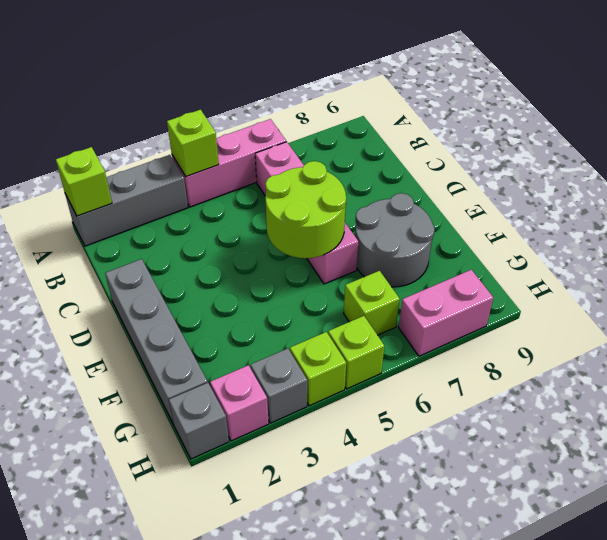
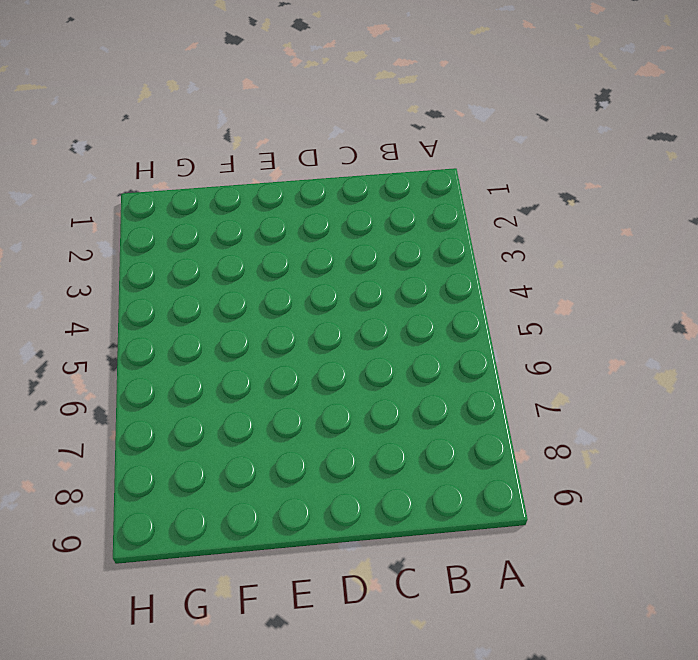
none -> grey 1x3 brick [65,155,188,246]
none -> pink 1x3 brick [172,119,286,207]
none -> pink 1x4 brick [255,142,358,284]

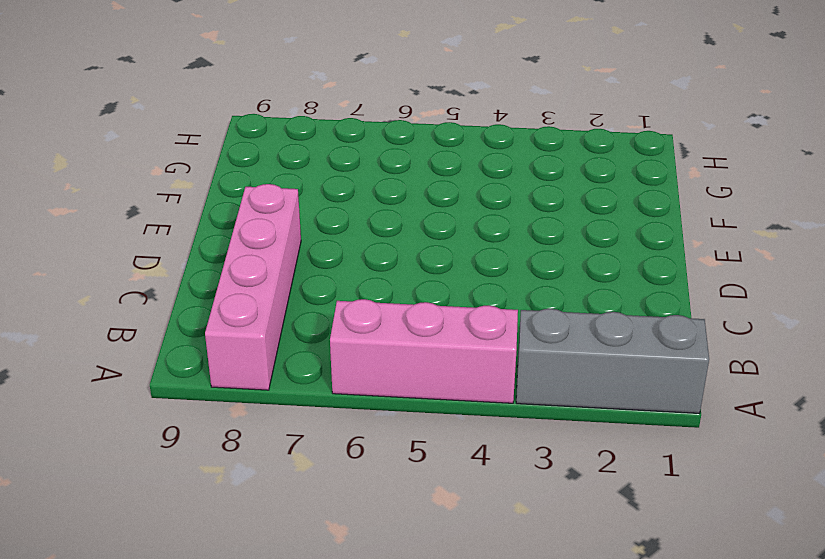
pink 1x4 brick [205,184,301,390] -> pink 1x4 brick moved to [255,142,358,284]
none -> grey 1x4 brick [105,259,208,424]
none -> grey 2x2 round brick [355,193,435,287]
none -> lime 1x1 brick [344,271,400,335]

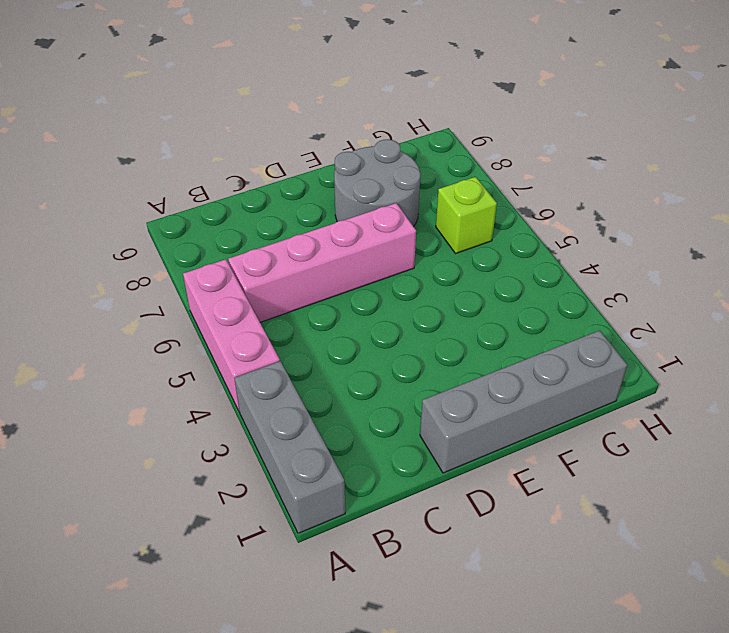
none -> grey 1x1 brick [169,383,229,459]
none -> pink 1x1 brick [210,365,269,441]
none -> grey 1x1 brick [251,348,307,423]

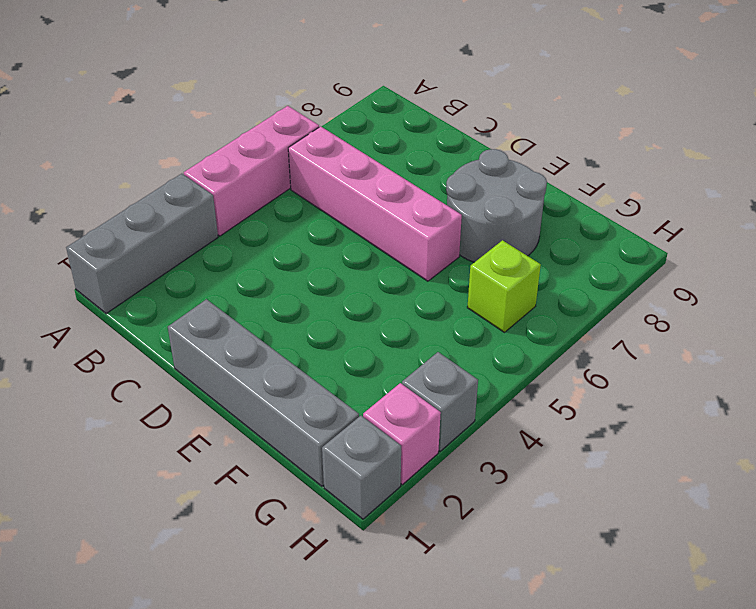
none -> lime 1x1 brick [290,332,346,406]
none -> lime 1x1 brick [328,316,384,389]
none -> pink 1x2 brick [399,270,493,356]

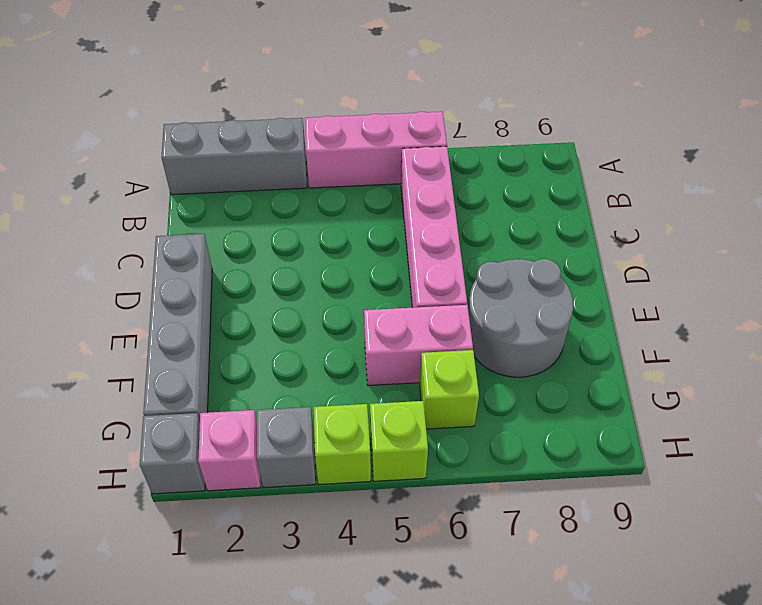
pink 1x2 brick [364,305,473,385] -> pink 1x2 brick moved to [399,270,493,356]
none -> lime 1x1 brick [56,147,112,216]
none -> lime 1x1 brick [167,110,219,177]
none -> lime 2x2 round brick [265,161,346,258]

